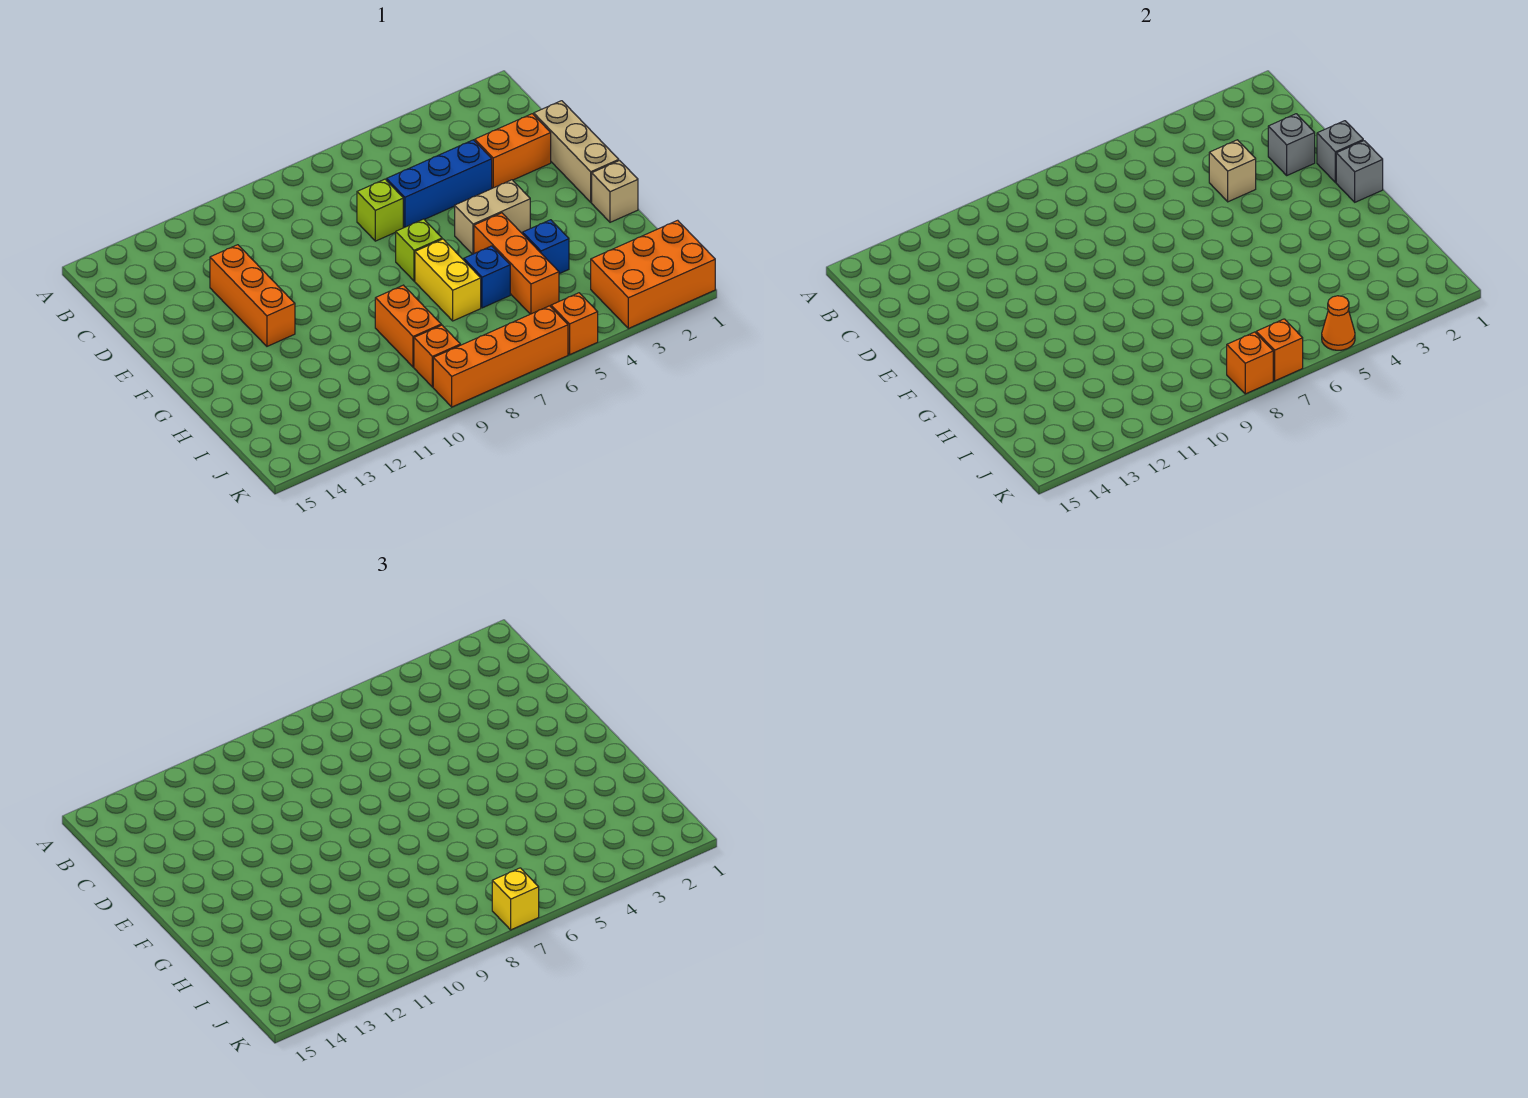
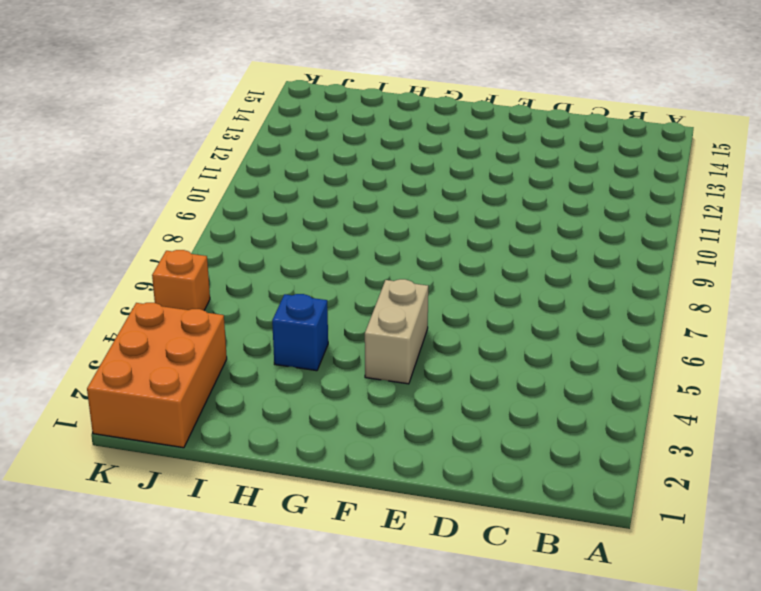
none -> tan 1x3 brick [534,101,619,202]
none -> orange 1x2 brick [475,114,551,188]
none -> blue 1x3 brick [387,140,492,228]

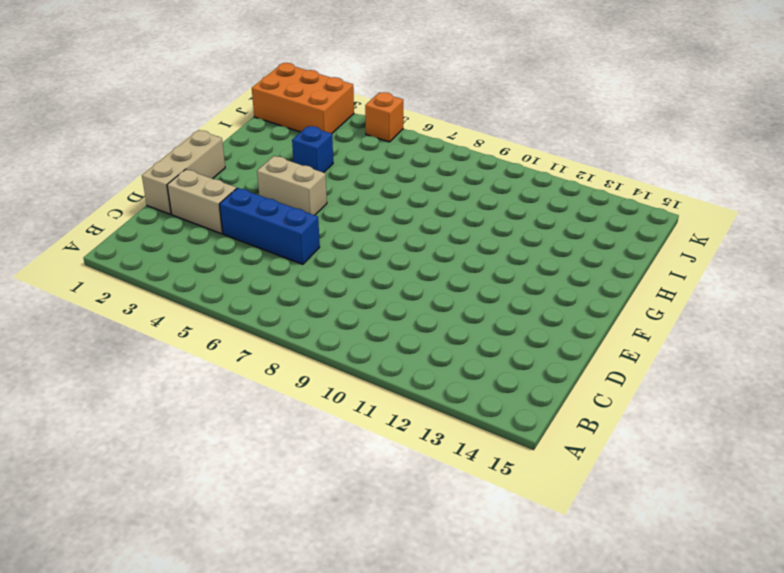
tan 1x2 brick [167,169,237,234] -> orange 1x2 brick [475,114,551,188]
none -> lime 1x1 brick [357,179,403,241]
none -> orange 1x3 brick [210,245,295,346]
none -> lime 1x1 brick [396,219,442,281]

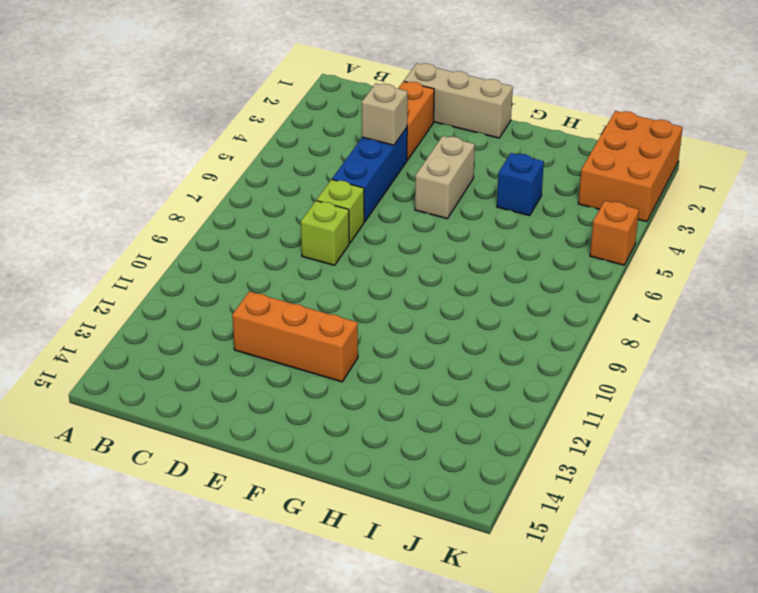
lime 1x1 brick [301,201,349,265] -> lime 1x1 brick moved to [396,219,442,281]
none -> tan 1x1 brick [592,161,638,222]
none -> orange 1x3 brick [474,213,559,314]
none -> yellow 1x2 brick [415,239,481,321]

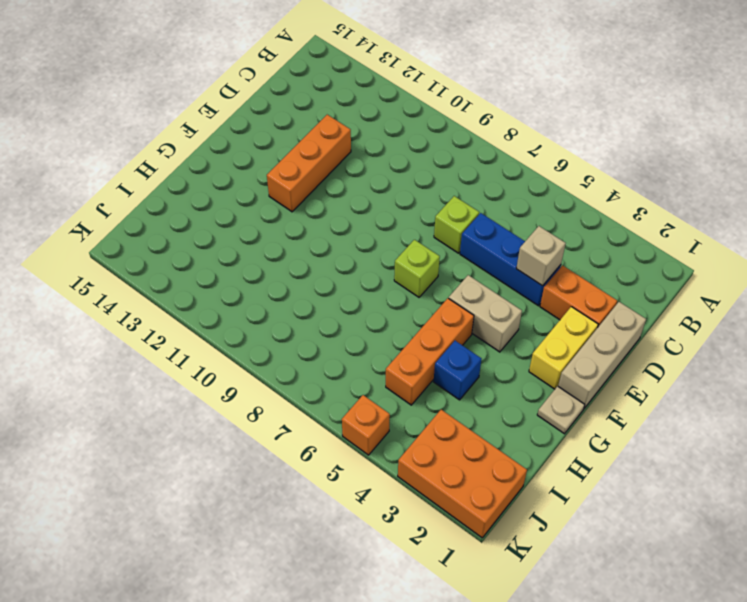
yellow 1x2 brick [529,307,598,389] -> yellow 1x2 brick moved to [415,239,481,321]
tan 1x1 plate [537,386,585,434] -> tan 1x1 brick [592,161,638,222]
none -> blue 1x1 brick [464,246,510,308]
none -> orange 1x2 brick [375,285,441,367]
none -> orange 1x1 brick [414,325,460,387]

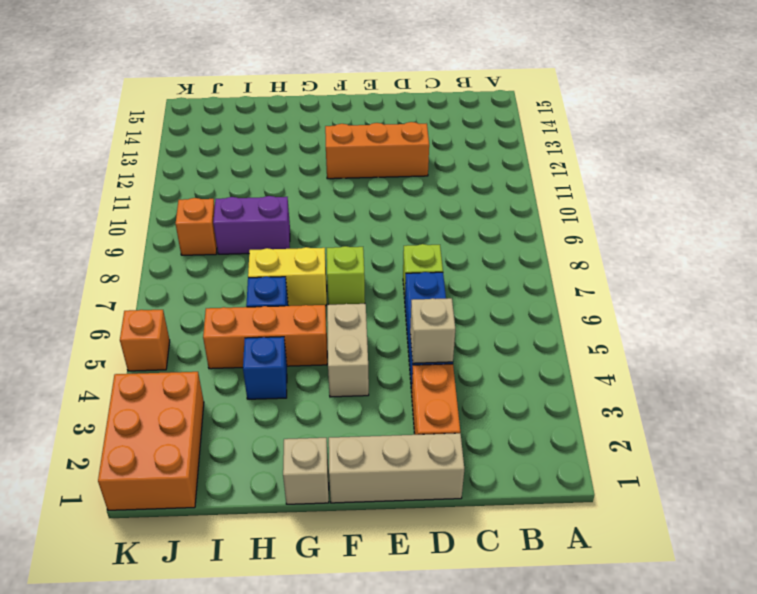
purple 1x2 brick [213,196,290,254] -> orange 1x2 brick [375,285,441,367]
none -> orange 1x4 brick [433,306,568,407]
none -> grey 1x1 brick [1268,114,1315,175]
none -> grey 1x1 brick [1317,121,1363,182]

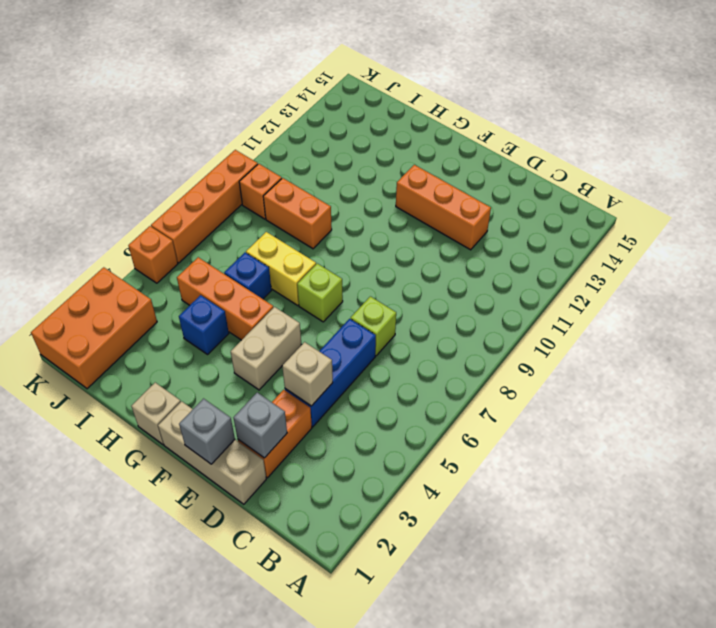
none -> grey 1x1 brick [1336,141,1383,202]
none -> orange 1x1 cone [1322,296,1355,350]
none -> orange 1x1 brick [1256,319,1303,381]

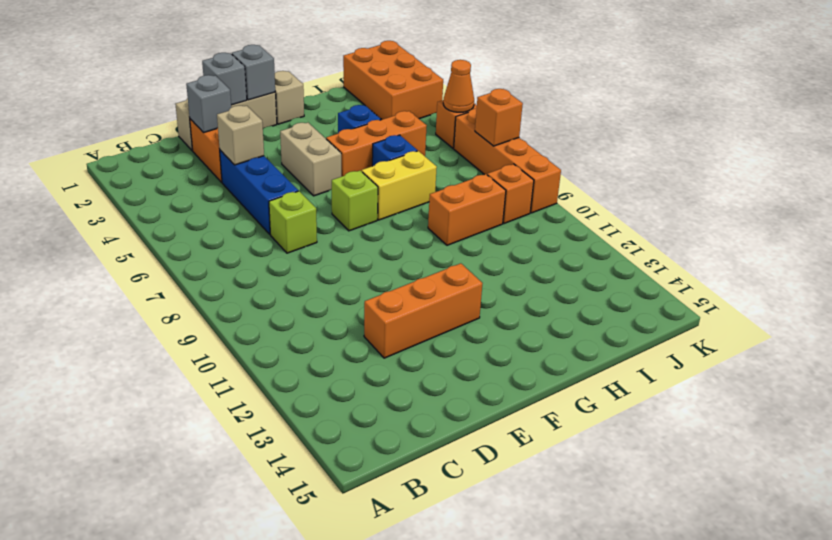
none -> orange 1x1 brick [1227,332,1273,394]
none -> yellow 1x1 brick [492,868,539,930]

